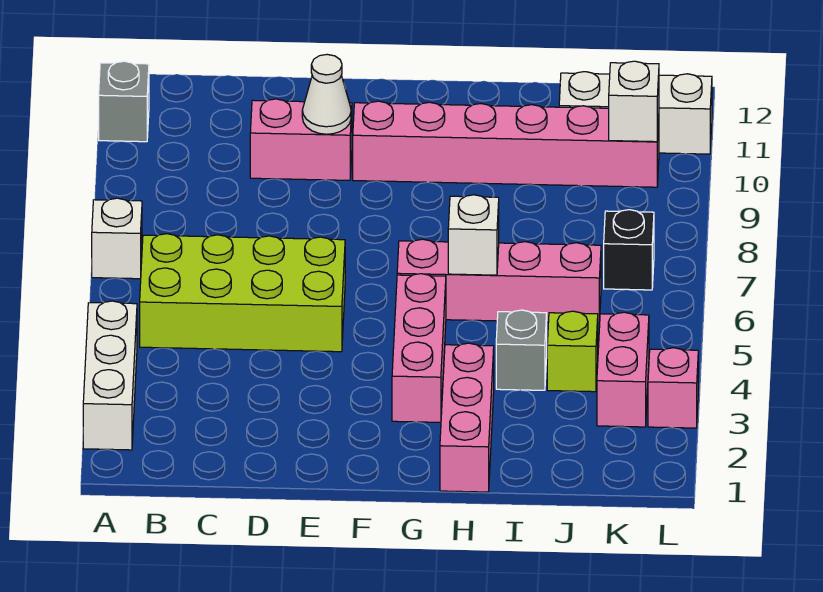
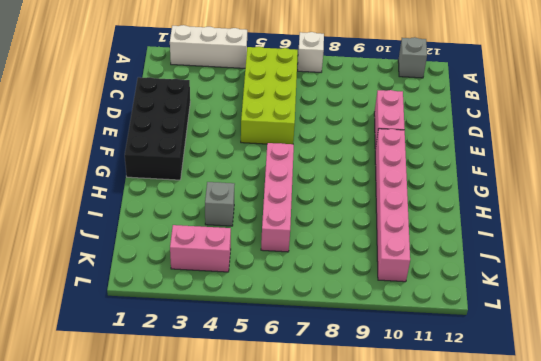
black 2x4 brick [125,77,190,180] -> none
none -> pink 1x3 brick [392,274,446,422]
none -> pink 1x3 brick [440,343,494,492]
none -> lime 1x1 brick [547,311,598,392]

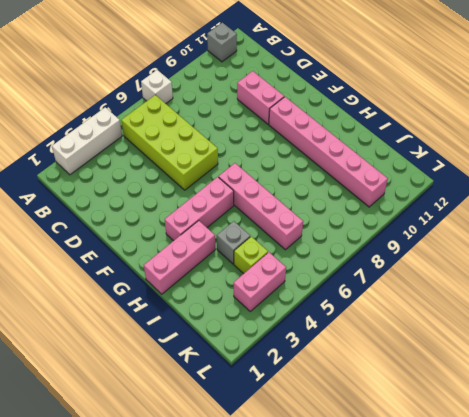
none -> white 1x3 brick [559,72,712,154]
none -> black 1x1 brick [604,210,654,290]
none -> pink 1x1 brick [648,348,698,428]

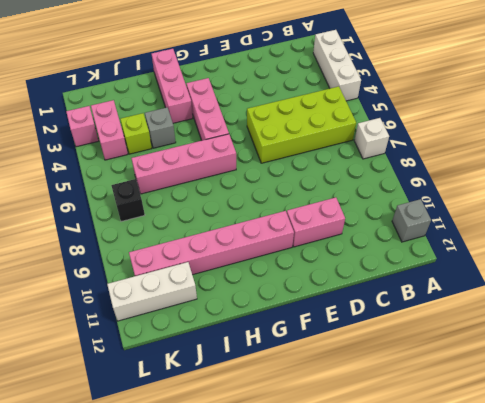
none -> white 1x1 cone [302,54,351,134]
none -> white 1x1 brick [448,195,499,275]
none -> white 1x1 brick [609,61,659,142]

